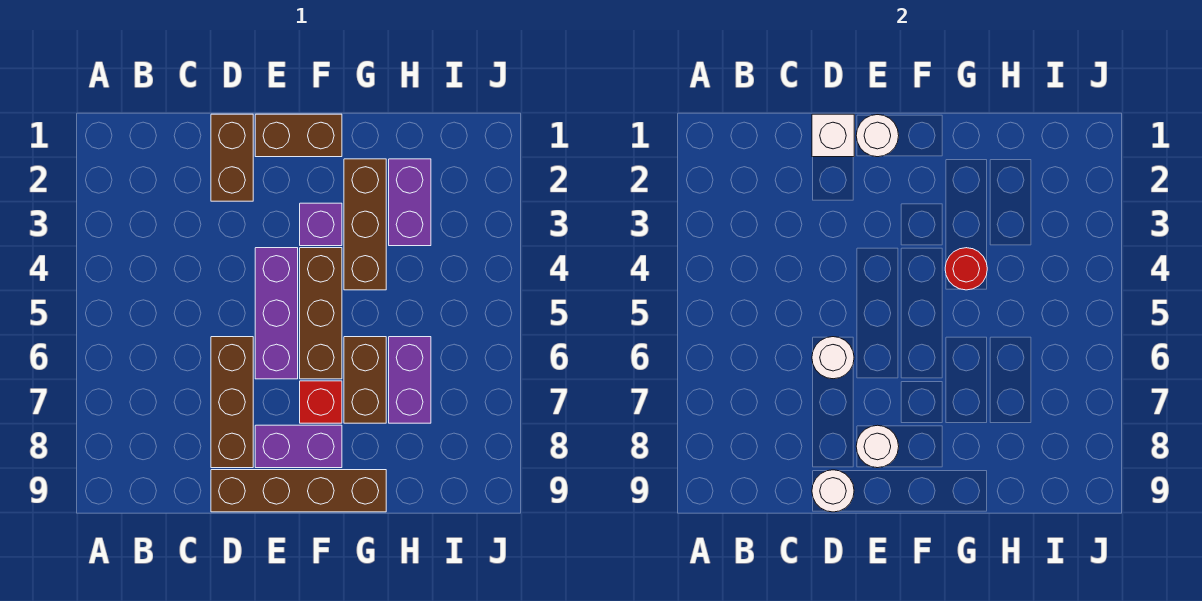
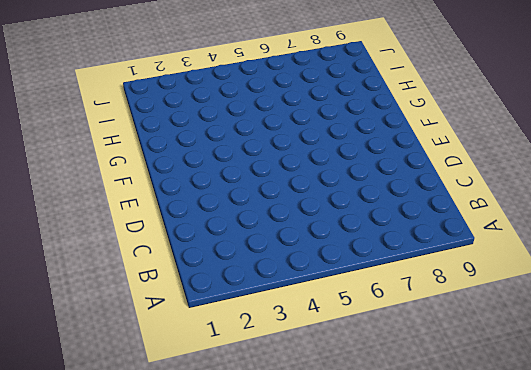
none -> brown 1x2 brick [211,114,253,201]
none -> brown 1x3 brick [211,337,253,468]
none -> brown 1x4 brick [211,470,386,512]

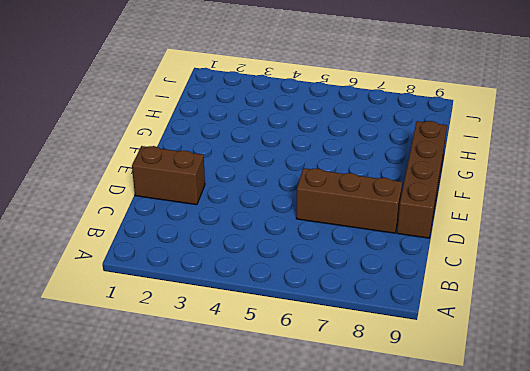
none -> brown 1x2 brick [255,114,342,157]
none -> purple 1x3 brick [255,248,298,379]
none -> purple 1x2 brick [255,425,342,468]

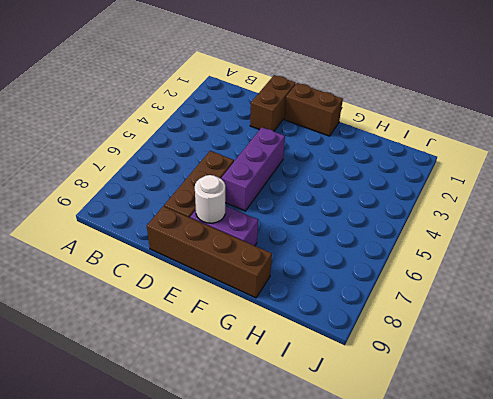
none -> purple 1x1 brick [300,203,342,246]
none -> brown 1x3 brick [300,248,342,379]
none -> red 1x1 brick [300,381,342,423]

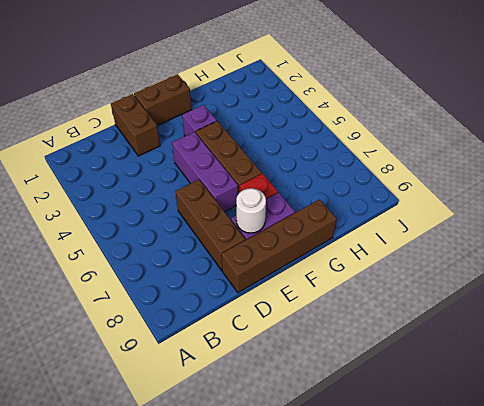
none -> brown 1x3 brick [344,159,386,290]
none -> brown 1x2 brick [344,337,386,423]
none -> purple 1x2 brick [389,159,431,246]

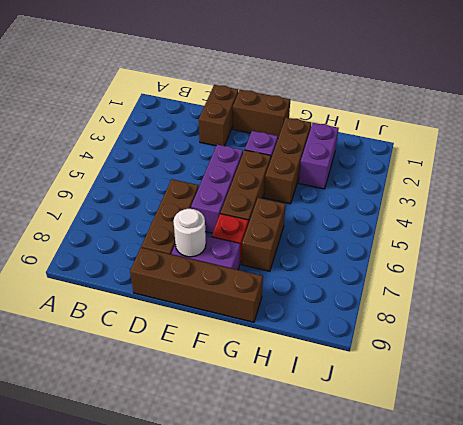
none -> purple 1x2 brick [389,337,431,423]
none -> white 1x1 brick [812,114,854,157]
none -> white 1x1 round brick [812,337,854,379]

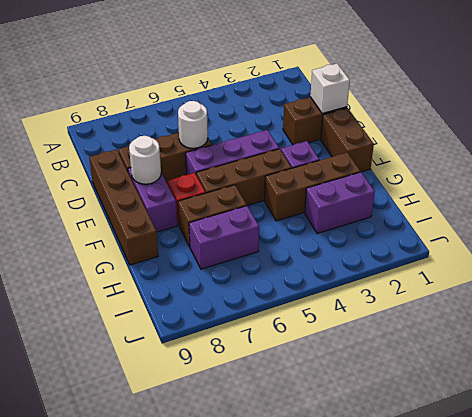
none -> white 1x1 round brick [812,470,854,512]
none -> white 1x1 round brick [856,115,899,157]
none -> red 1x1 round brick [945,248,987,290]

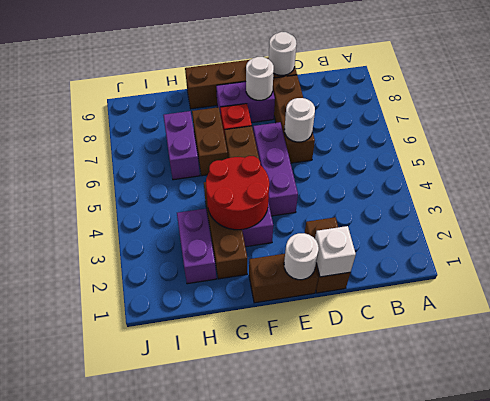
red 2x2 round brick [206,156,269,230] -> red 1x1 round brick [945,248,987,290]

